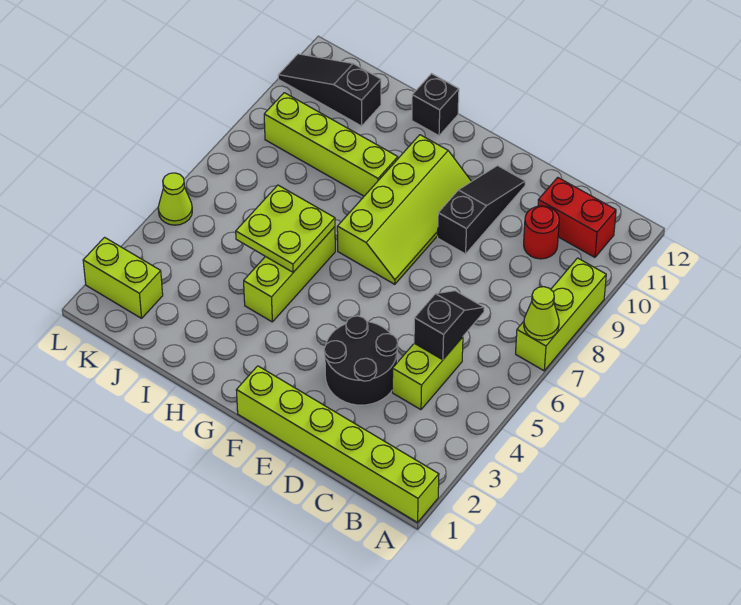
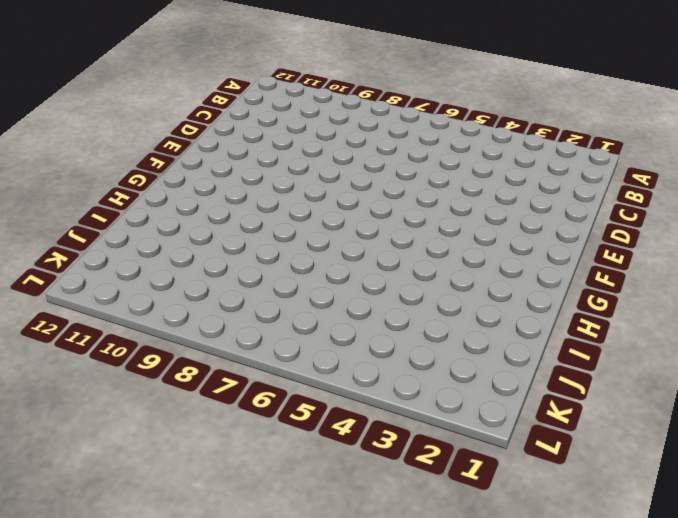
none -> lime 1x6 brick [236,366,439,522]
none -> lime 1x3 brick [516,258,606,371]
none -> red 1x2 brick [538,177,616,257]

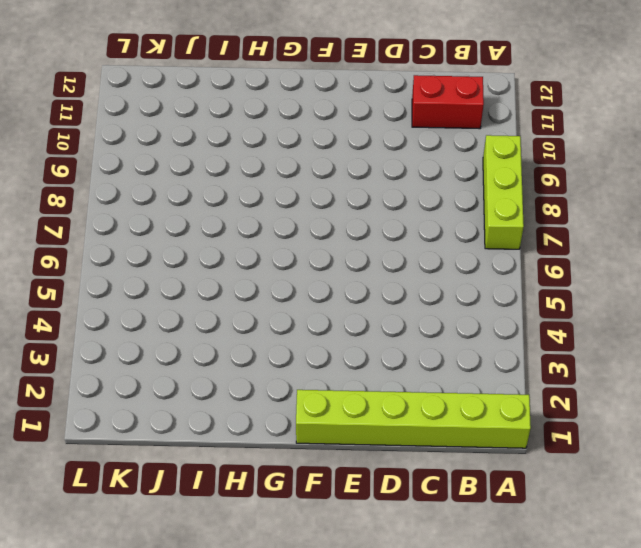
none -> lime 1x2 brick [392,337,463,410]
none -> red 1x1 round brick [524,206,559,259]
none -> black 2x2 round brick [324,316,398,405]

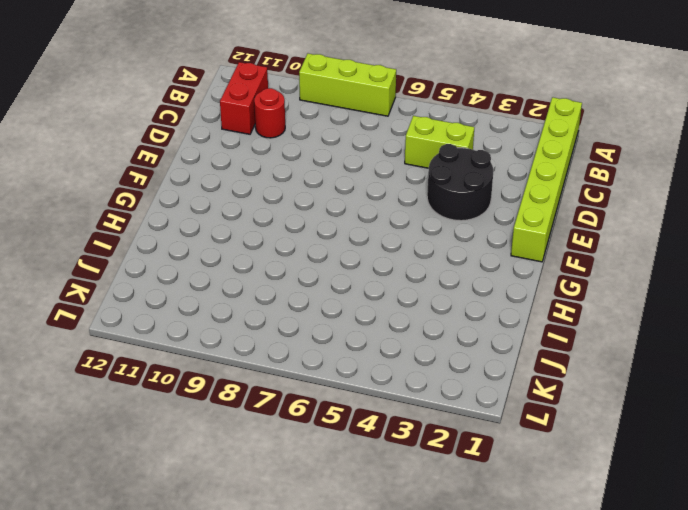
none -> black 1x3 slope [438,166,525,254]
none -> lime 2x4 slope [337,135,472,284]
none -> lime 1x3 brick [244,227,335,322]

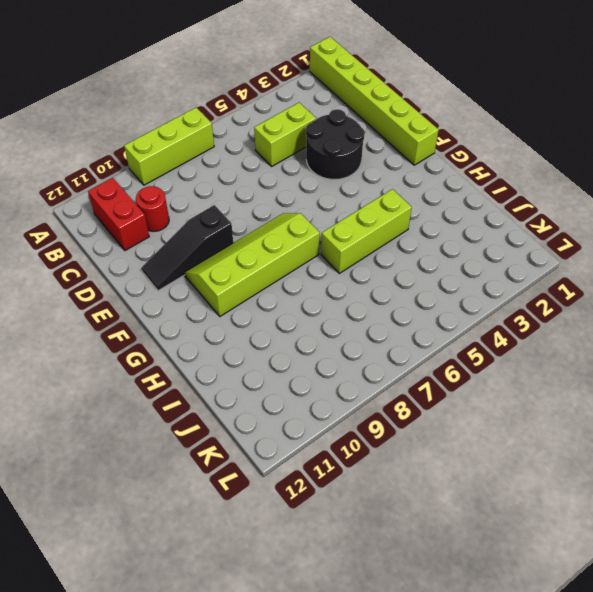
none -> lime 1x4 brick [264,93,398,196]
none -> black 1x1 brick [412,74,459,136]
none -> black 1x3 slope [278,54,381,126]

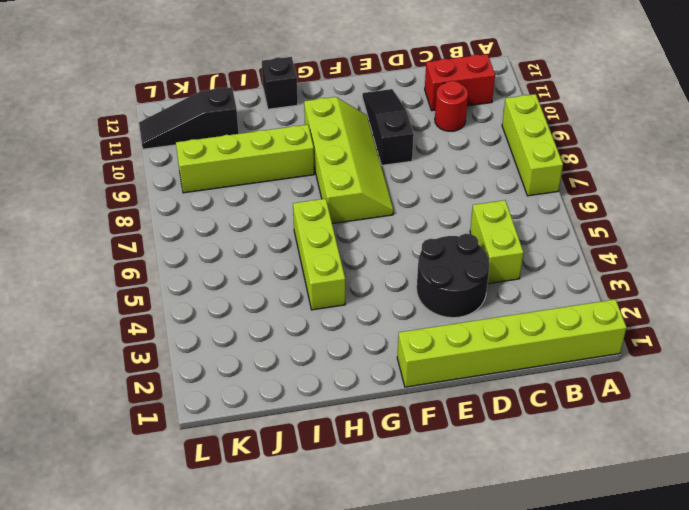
none -> lime 1x2 brick [83,237,163,318]
none -> lime 1x1 cone [158,173,192,225]
none -> lime 1x1 cone [524,287,559,340]

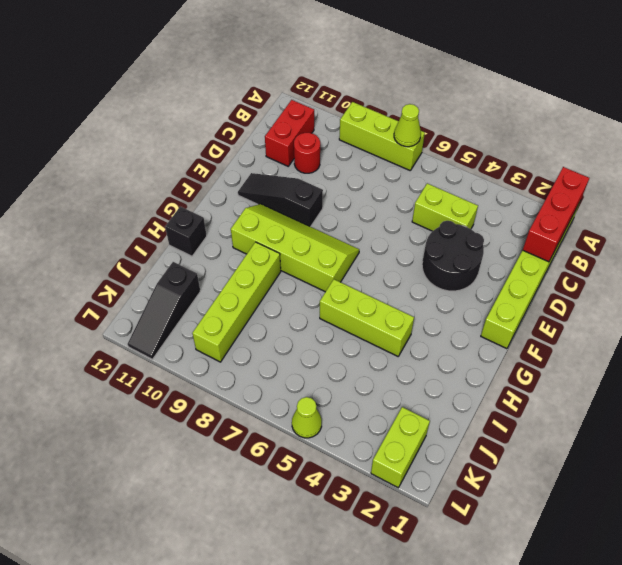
red 1x3 brick [523,167,589,262] -> none
none -> black 1x2 slope [414,291,484,360]
none -> lime 2x2 plate [236,185,335,272]

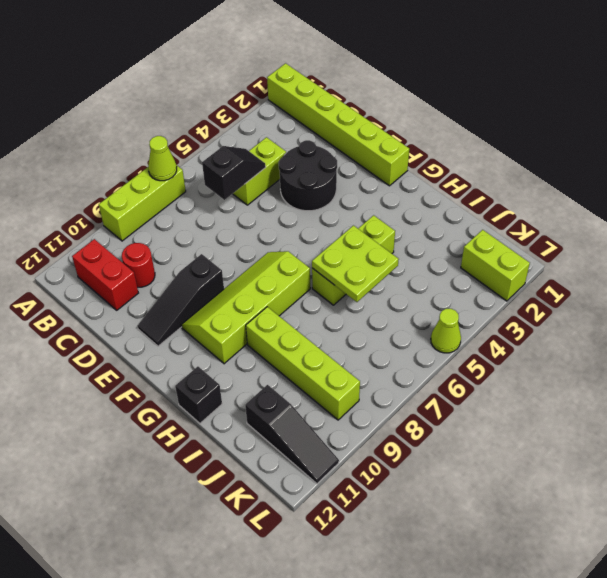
black 1x2 slope [202,146,266,200] -> black 1x2 slope turned to [414,291,484,360]

